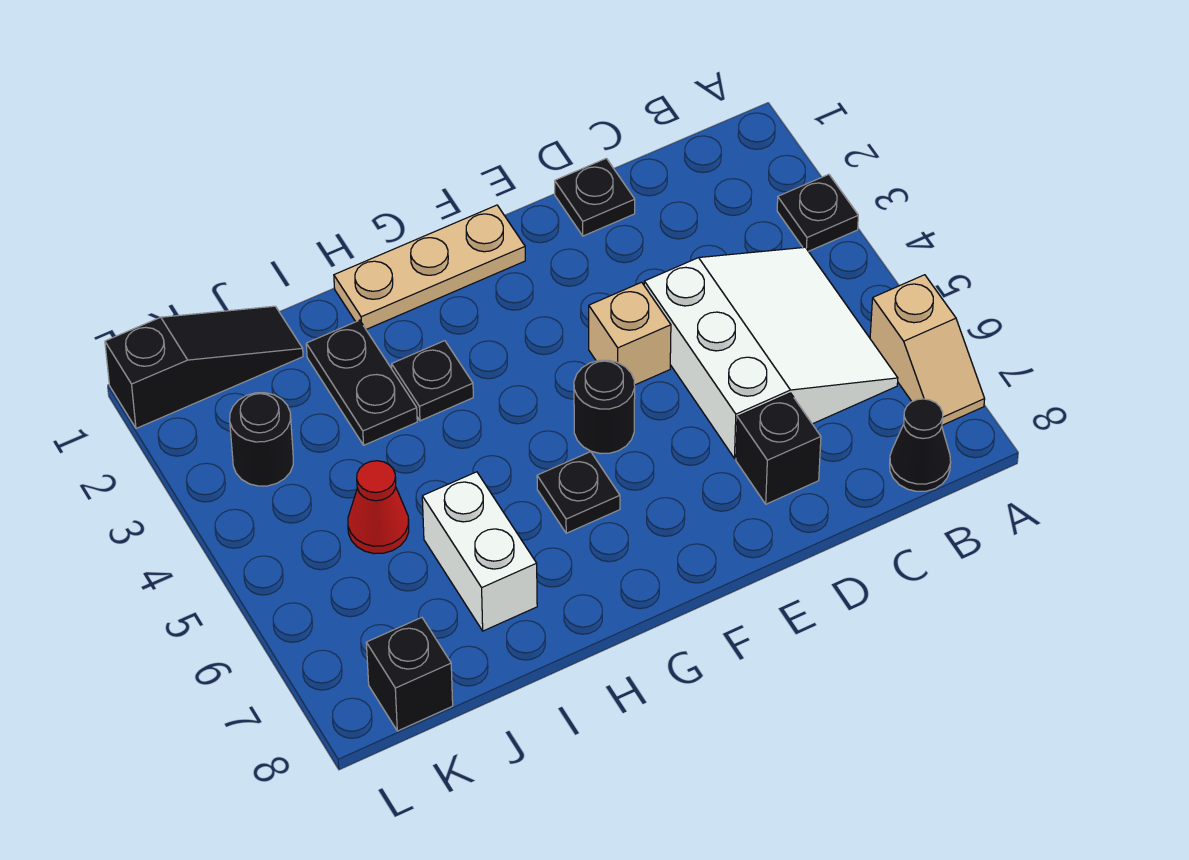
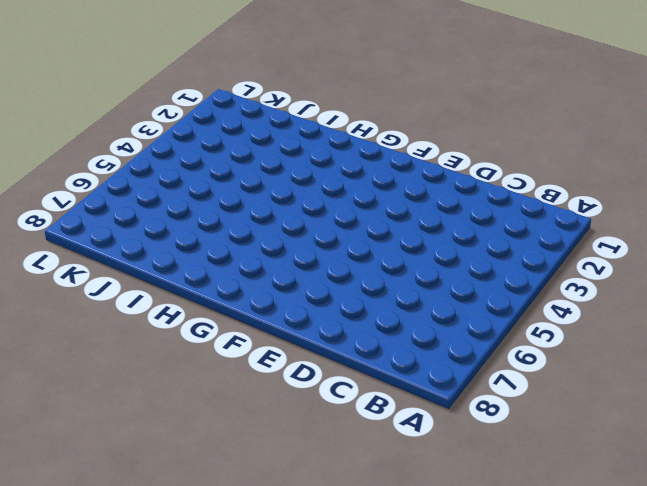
none -> black 1x1 plate [777,174,858,251]
none -> tan 1x2 slope [870,275,985,425]
none -> white 3x3 slope [644,247,898,458]

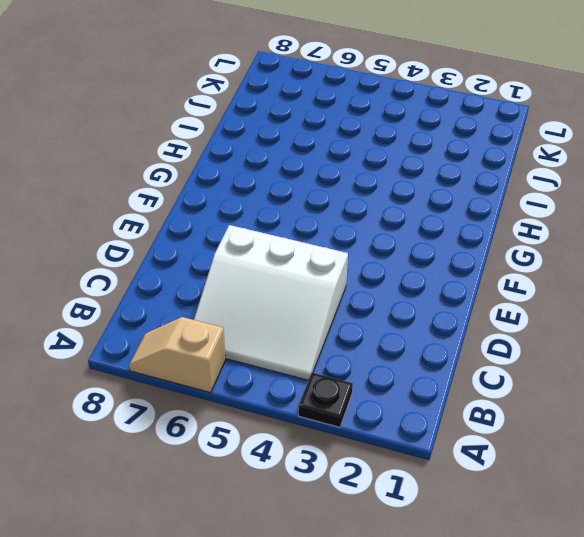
none -> black 1x1 cone [890,399,951,491]
none -> black 1x1 plate [555,158,635,236]
none -> black 1x1 brick [736,393,821,504]

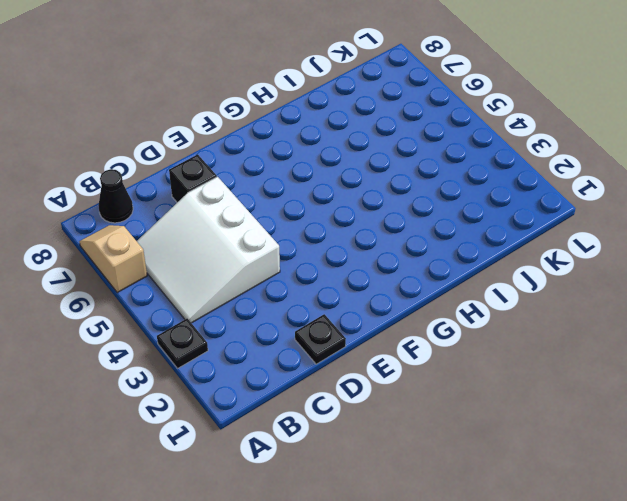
none -> tan 1x1 brick [589,282,671,385]
none -> tan 1x3 plate [334,205,525,329]
none -> black 1x1 round brick [574,360,635,454]

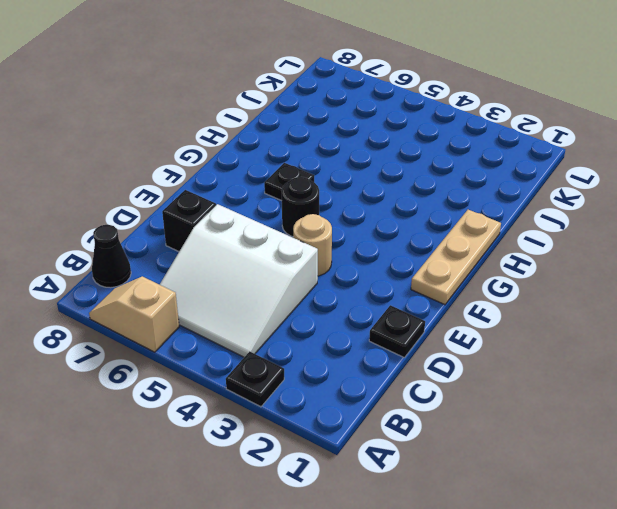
tan 1x1 round brick [293,214,332,276] -> tan 1x1 brick [589,282,671,385]
none -> black 1x1 plate [392,341,473,421]
none -> black 1x2 plate [306,320,417,445]
none -> white 1x2 brick [422,472,537,631]

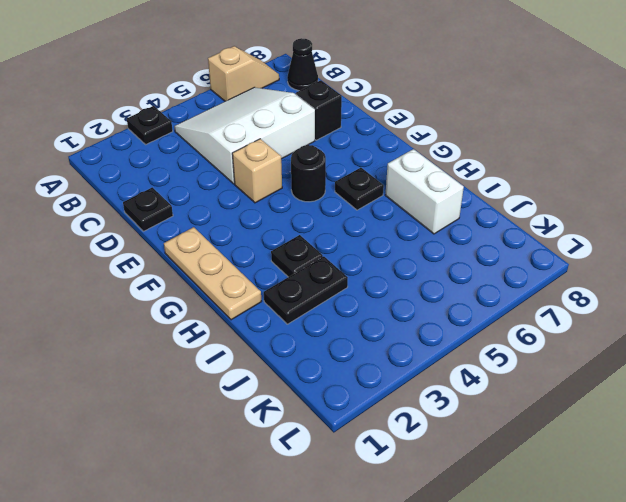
white 1x2 brick [385,149,464,234] -> white 1x2 brick turned to [422,472,537,631]
none -> black 1x3 slope [105,306,303,428]
none -> red 1x1 cone [348,461,409,554]
none -> black 1x1 round brick [230,393,293,486]

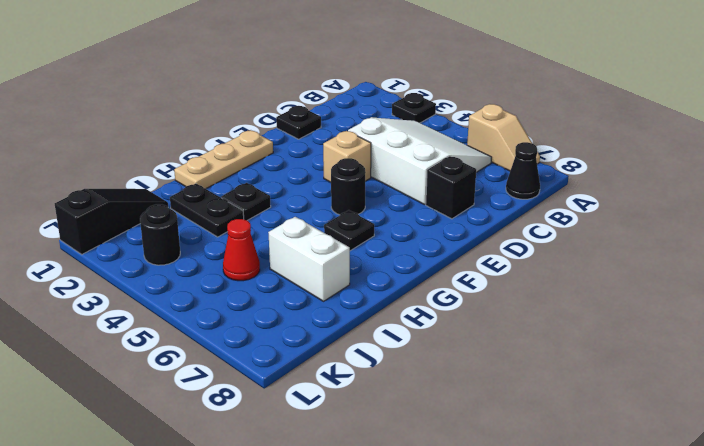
none -> black 1x1 brick [366,618,453,731]

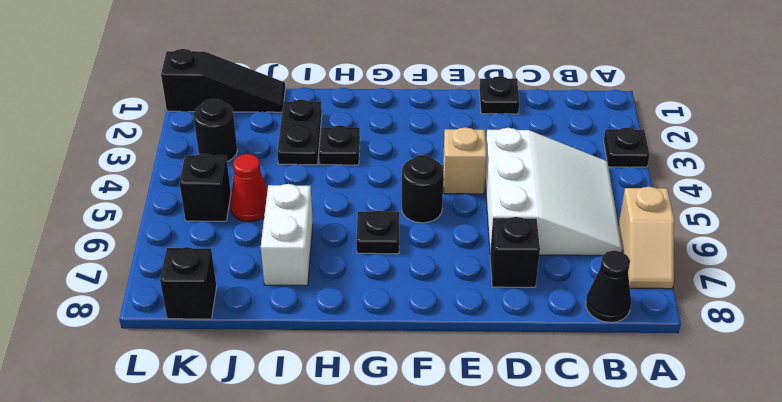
black 1x1 brick [180,154,231,221] -> none
none -> tan 1x3 plate [334,205,525,329]

